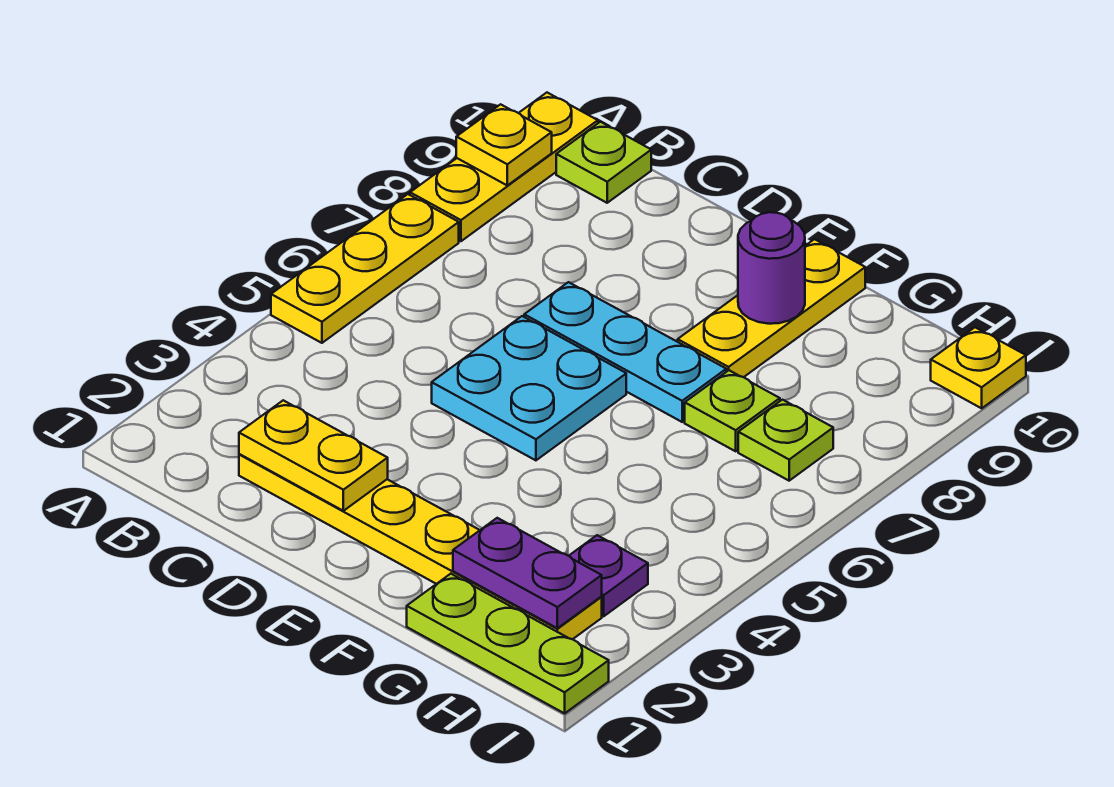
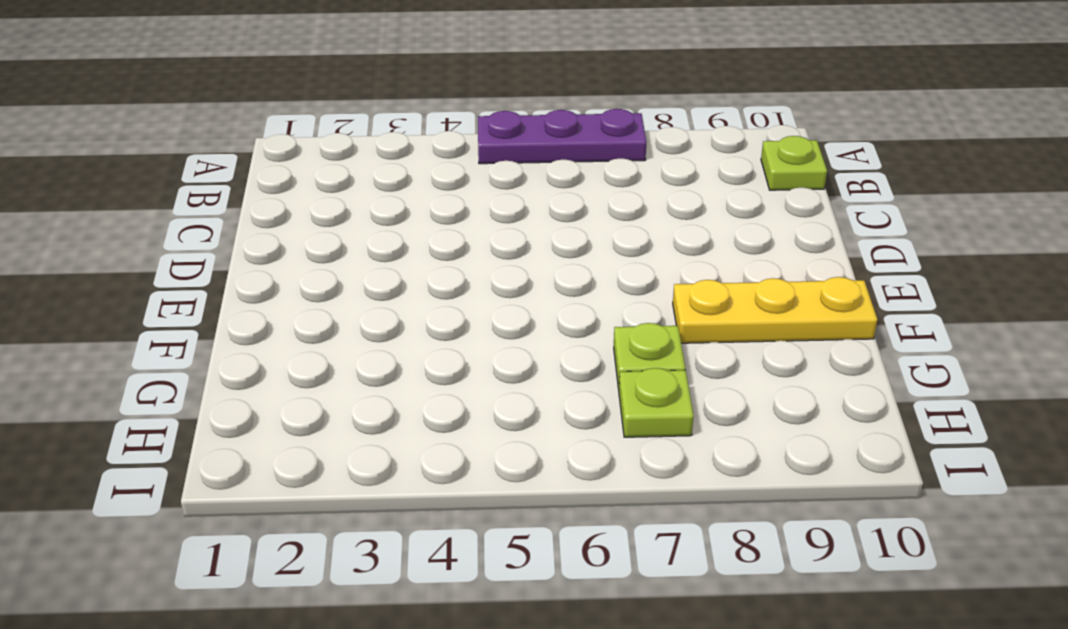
purple 1x3 plate [478,109,647,164] -> yellow 1x3 plate [271,194,459,343]
none -> yellow 1x3 plate [410,93,598,241]
none -> yellow 1x6 plate [239,454,602,639]
none -> cyan 2x2 plate [432,316,626,460]

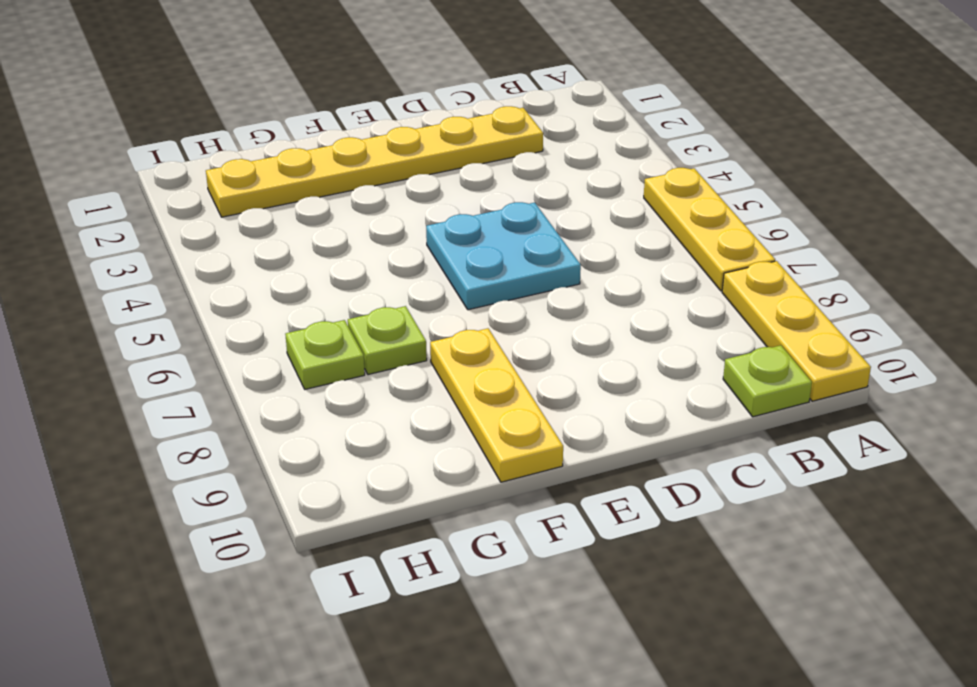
none -> cyan 1x3 plate [524,282,726,422]
none -> lime 1x3 plate [407,574,609,713]
none -> purple 1x1 plate [569,535,648,616]

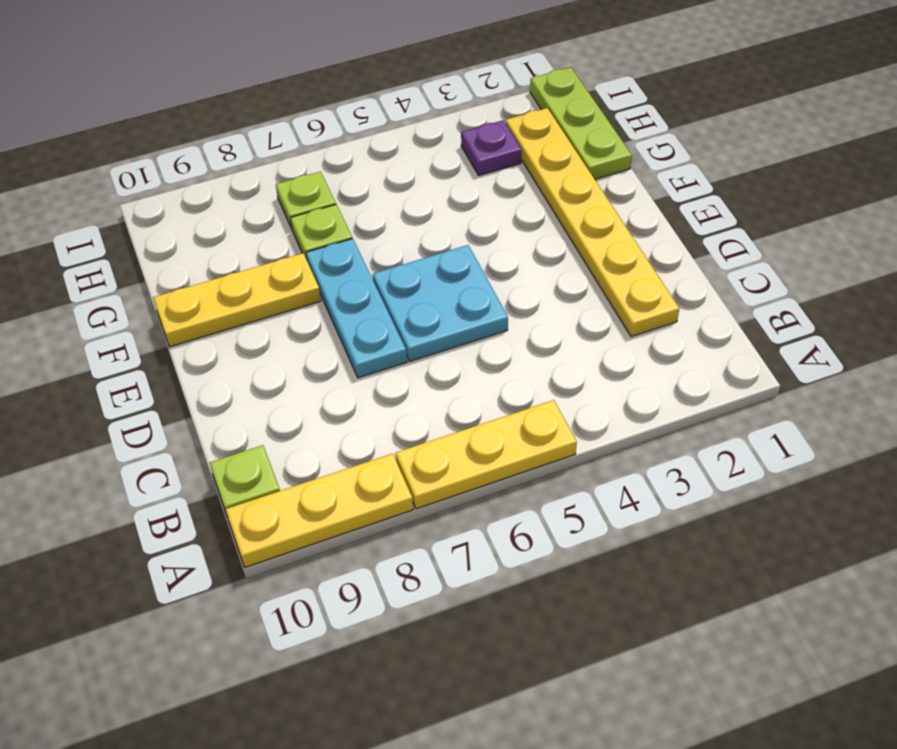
none -> yellow 1x1 plate [931,327,1026,408]
none -> yellow 1x1 plate [456,104,552,185]
none -> yellow 1x2 plate [239,400,388,511]

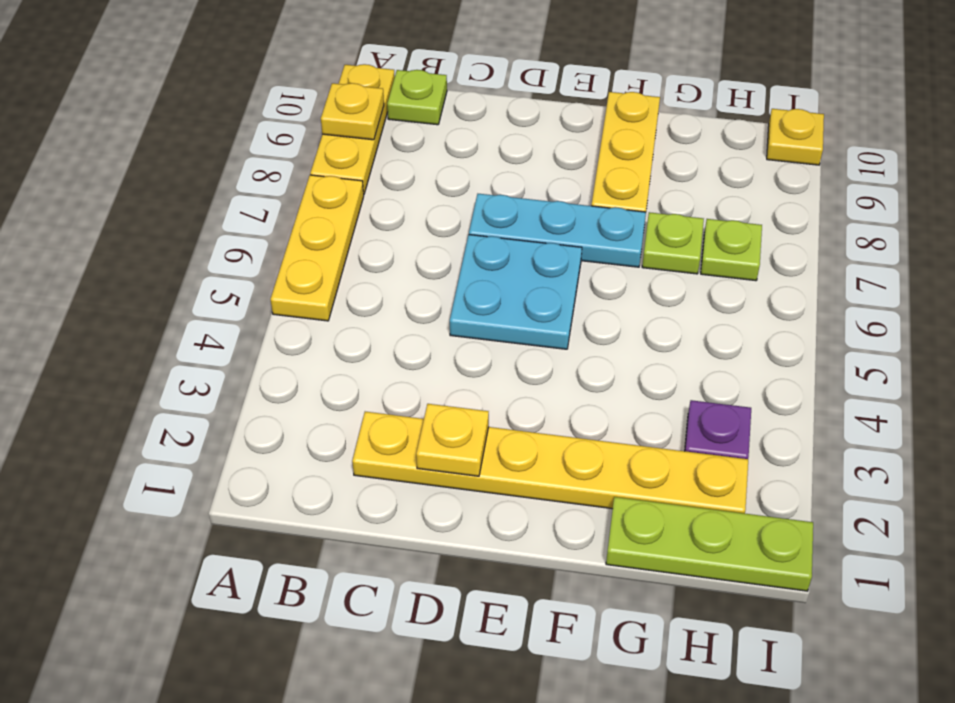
yellow 1x1 plate [416,404,489,476] -> yellow 1x2 plate [239,400,388,511]
none -> purple 1x1 round brick [738,212,805,324]
none -> purple 1x2 plate [453,518,602,628]

